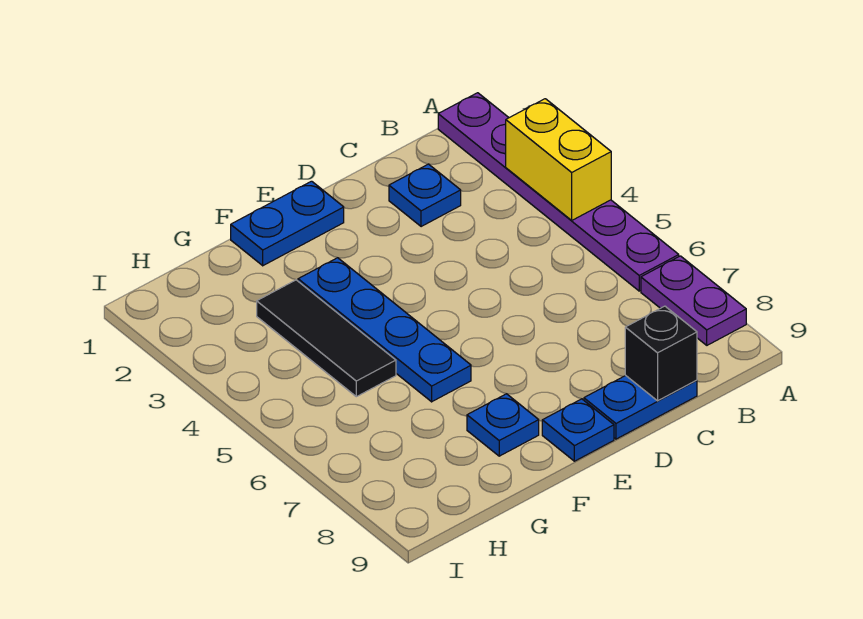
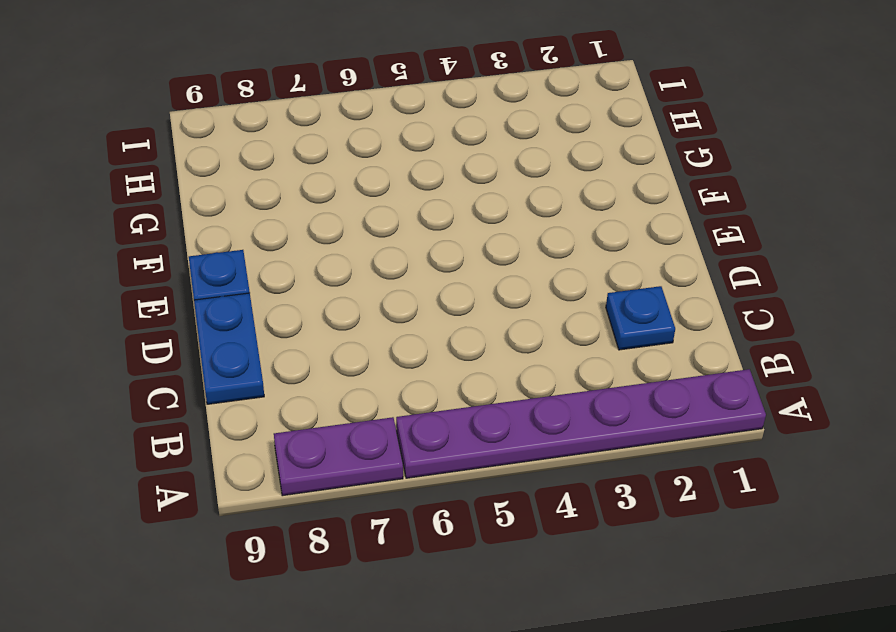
none -> blue 1x2 plate [231,181,344,266]
none -> blue 1x4 plate [298,258,471,402]

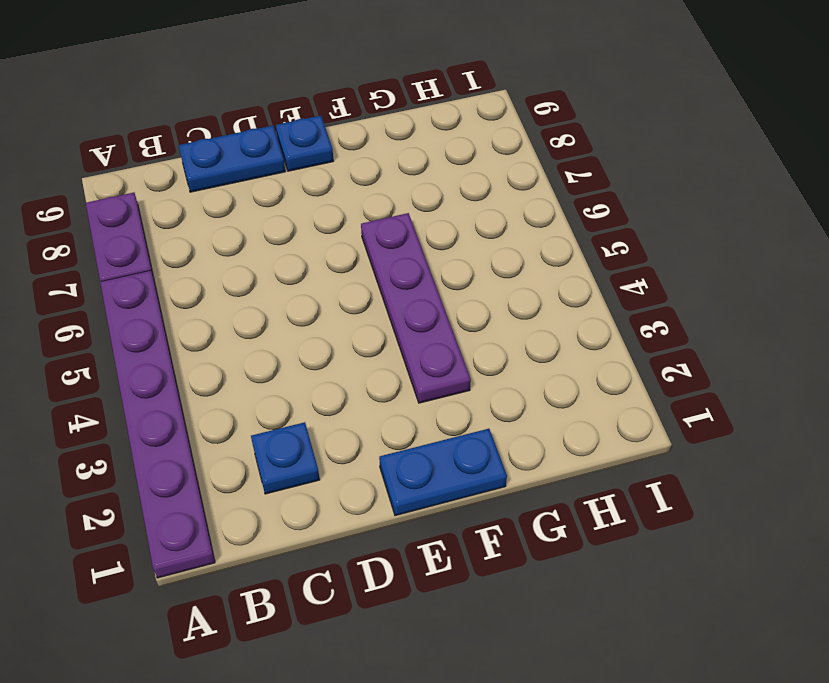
purple 1x4 plate [361,213,471,403] -> blue 1x4 plate [298,258,471,402]
none -> blue 1x1 plate [467,394,539,456]
none -> black 1x3 tile [257,280,396,397]

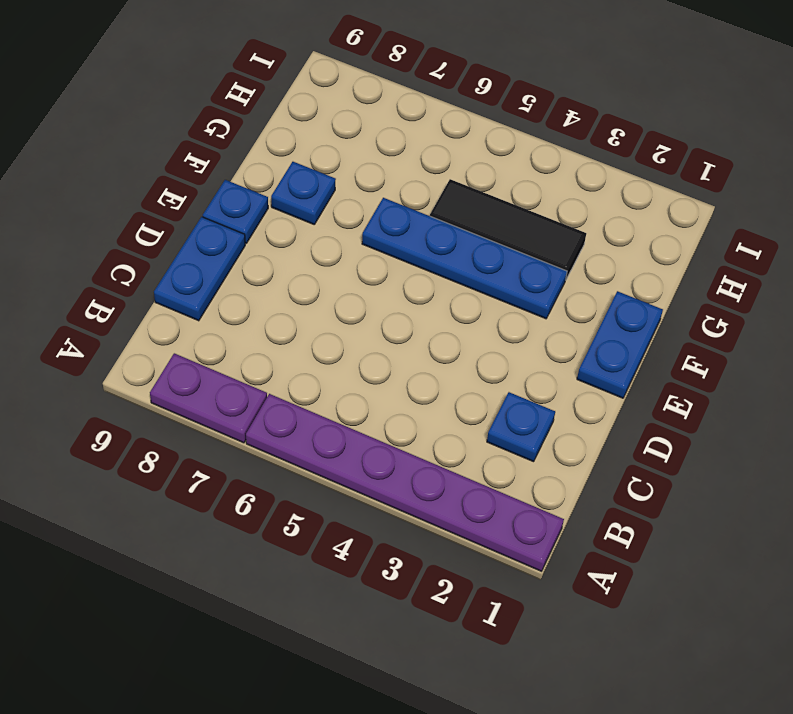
none -> yellow 1x2 brick [506,99,611,221]
none -> black 1x1 brick [625,306,697,401]

